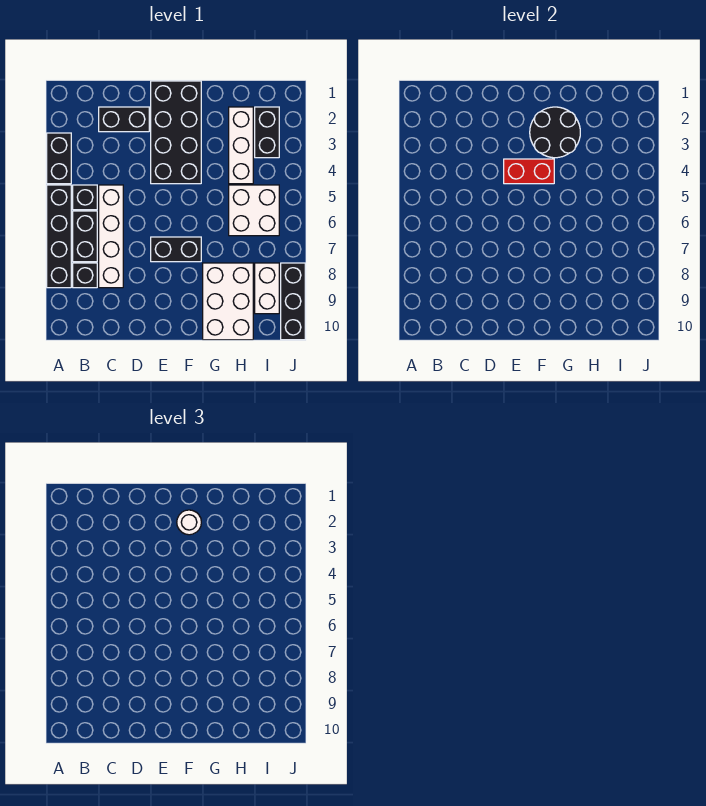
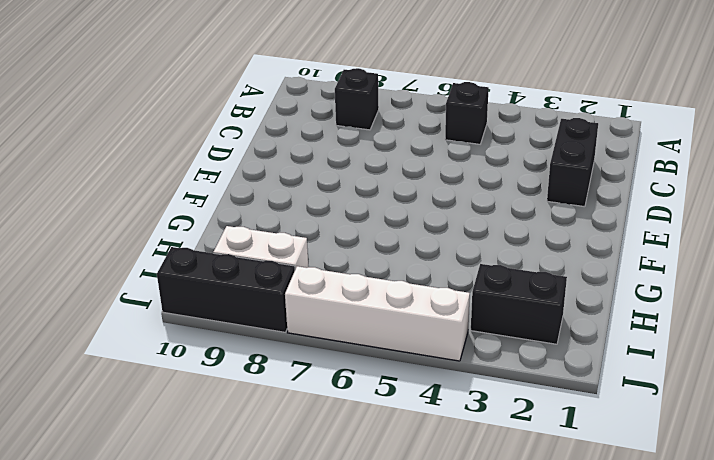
white 1x4 brick [285,266,470,361] -> white 1x4 brick moved to [99,185,123,288]
none -> black 1x2 brick [47,133,71,184]
none -> black 1x4 brick [47,185,71,288]
none -> black 1x2 brick [73,211,97,262]

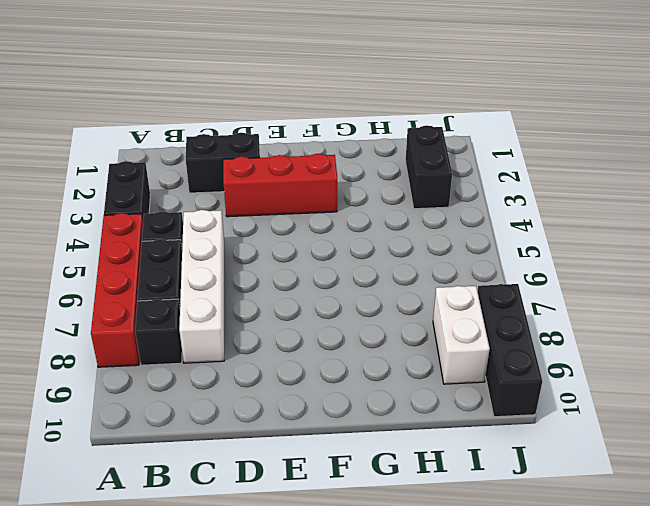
red 1x4 brick [91,213,143,367] -> black 1x4 brick [47,185,71,288]
red 1x3 brick [223,154,337,217] -> black 2x4 brick [151,81,201,184]
none -> black 1x2 brick [151,237,201,262]
none -> white 2x3 brick [203,263,253,340]
none -> white 1x3 brick [229,107,253,184]

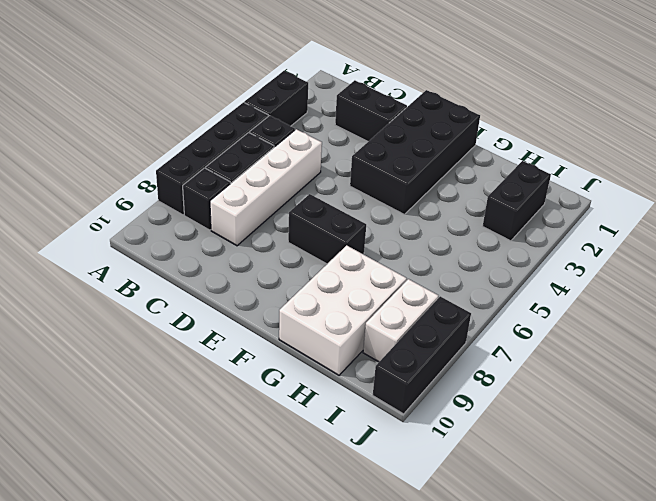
none -> white 1x3 brick [229,107,253,184]
none -> white 2x2 brick [229,185,279,236]
none -> red 1x2 brick [504,159,554,184]

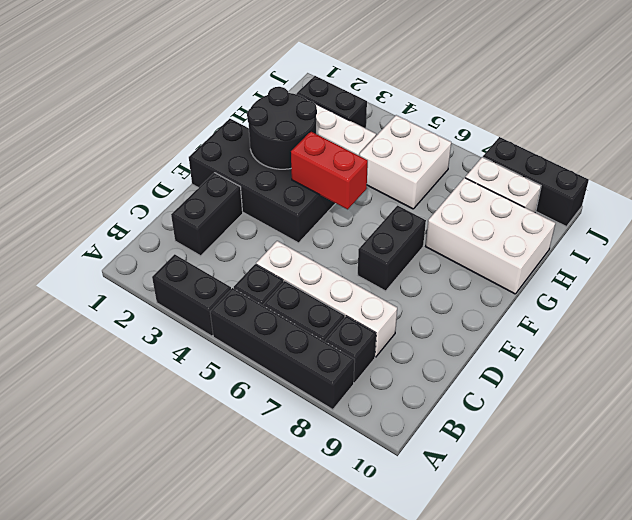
red 1x2 brick [291,131,368,209] -> red 1x2 brick turned to [504,159,554,184]
none -> white 1x1 round brick [177,510,201,535]

